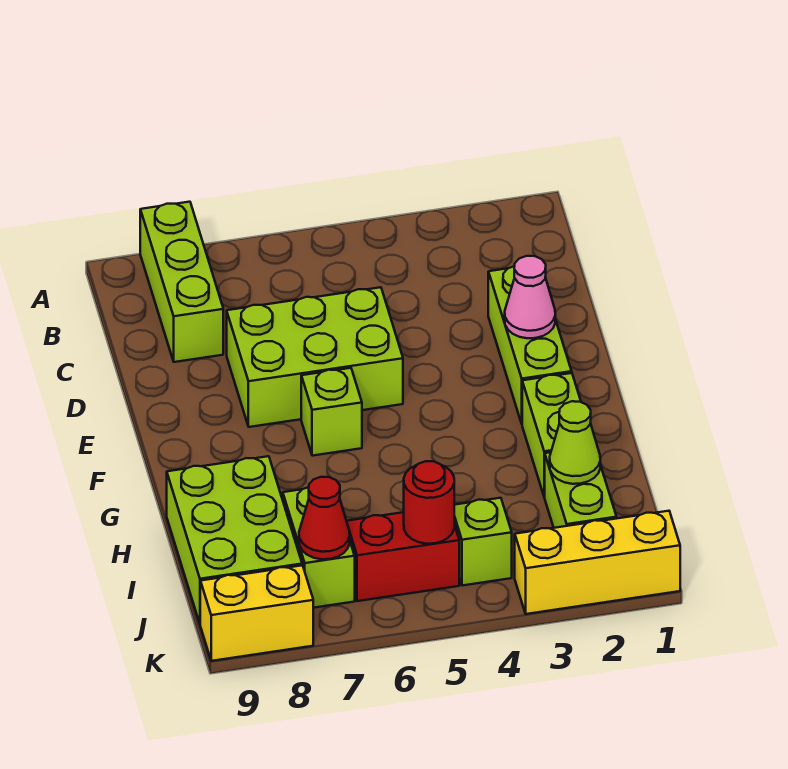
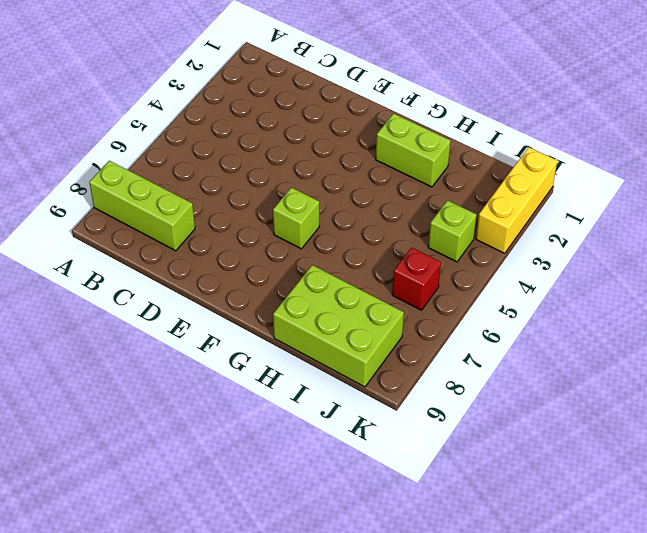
red 1x1 brick [392,247,441,310] -> red 1x2 brick [347,512,459,601]
none -> lime 1x3 brick [488,266,572,424]
none -> lime 2x3 brick [227,287,403,427]
none -> lime 1x2 brick [545,452,617,528]

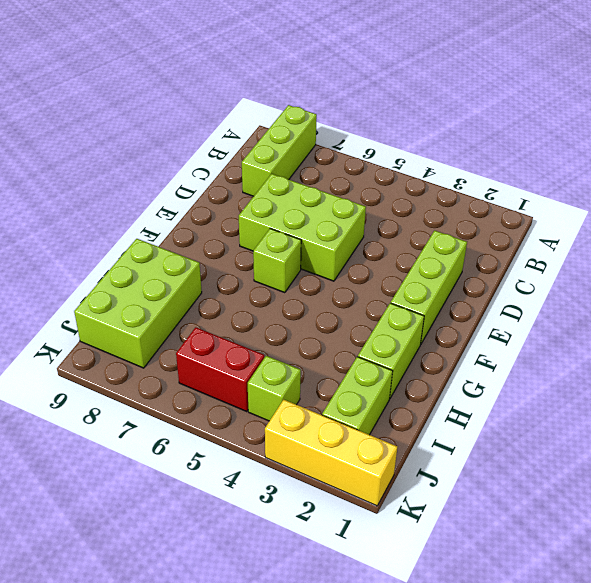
none -> lime 1x2 brick [283,487,355,608]
none -> yellow 1x2 brick [200,565,313,661]
none -> pink 1x1 cone [505,256,555,338]

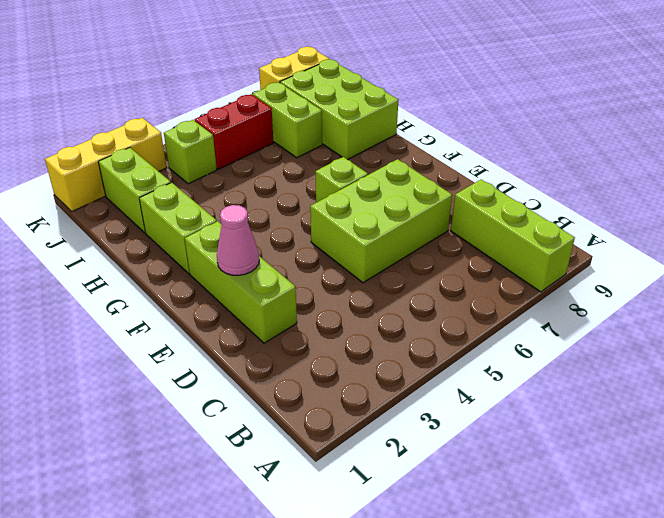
none -> lime 1x1 cone [550,401,600,484]
none -> red 1x1 round brick [404,461,454,544]
none -> red 1x1 cone [299,477,350,559]

